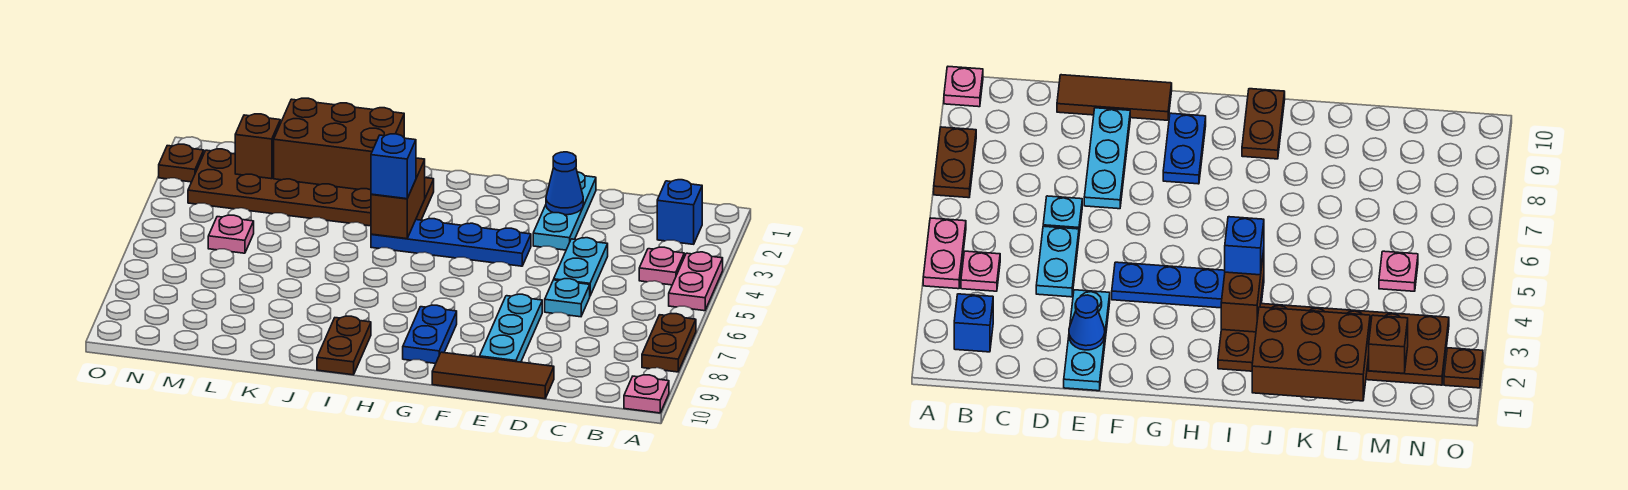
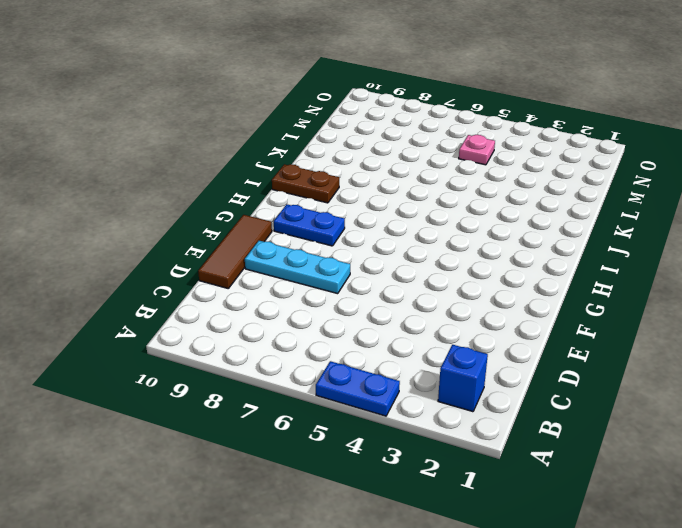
blue 1x2 plate [316,361,400,416] -> pink 1x2 plate [669,252,723,311]
none -> brown 1x2 plate [642,314,696,372]
none -> pink 1x1 plate [624,375,669,413]
none -> pink 1x1 plate [639,247,684,285]

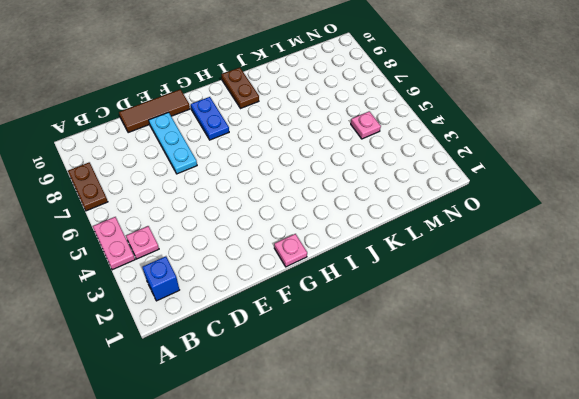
pink 1x1 plate [274,234,307,267] -> pink 1x1 plate moved to [624,375,669,413]
none -> cyan 1x2 plate [554,238,608,295]
none -> cyan 1x1 plate [545,279,590,317]
none -> cyan 1x3 plate [533,172,596,250]

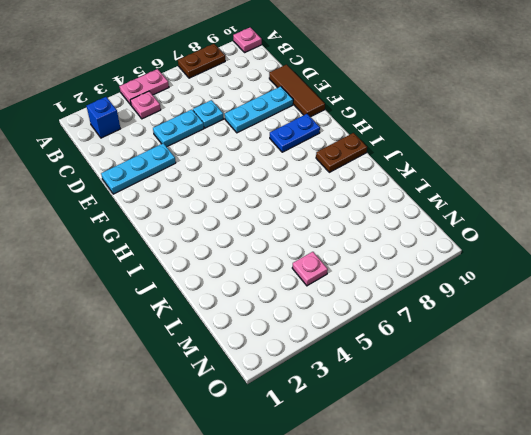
none -> blue 1x4 plate [371,219,531,266]
none -> brown 2x6 plate [188,149,434,226]
none -> brown 1x1 plate [159,144,204,182]

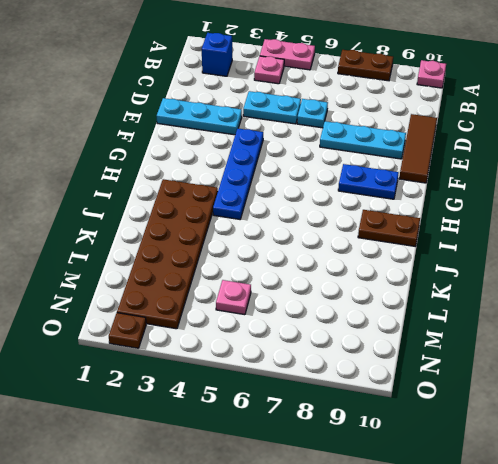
none -> blue 1x1 cone [546,152,583,215]
none -> brown 1x2 brick [371,158,425,239]
none -> brown 2x3 brick [274,98,404,190]

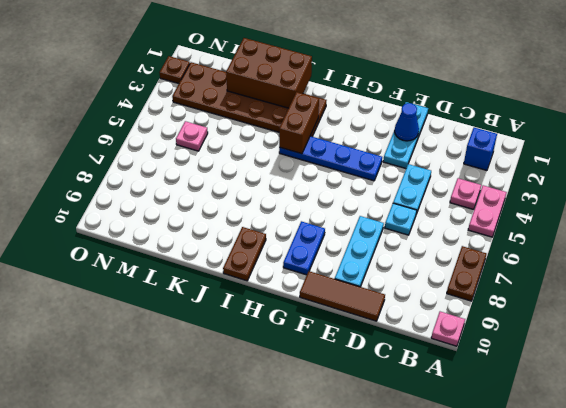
none -> brown 1x1 brick [235,114,280,179]
none -> blue 1x1 brick [371,134,416,199]

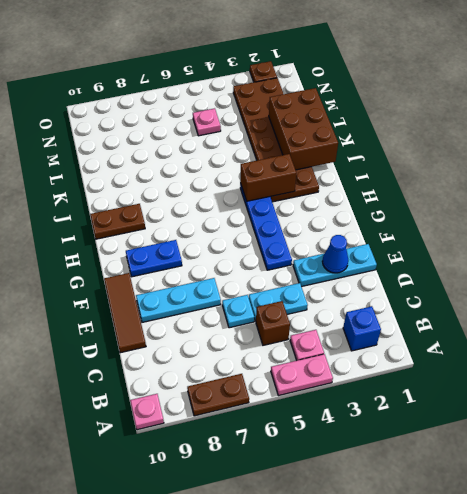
brown 1x1 brick [256,301,290,345] -> brown 1x1 brick moved to [235,114,280,179]
none -> blue 1x1 brick [371,134,416,199]

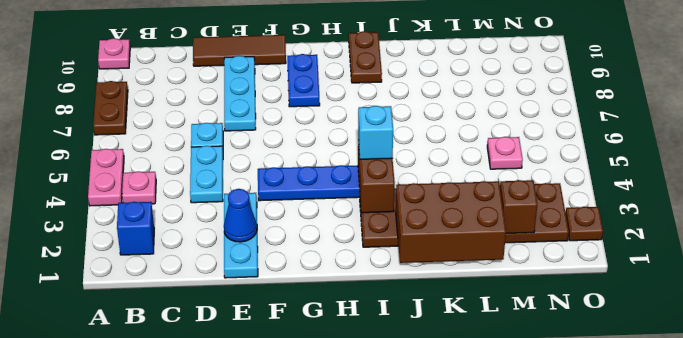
cyan 1x1 brick [358,106,393,159] -> blue 1x1 brick [371,134,416,199]

